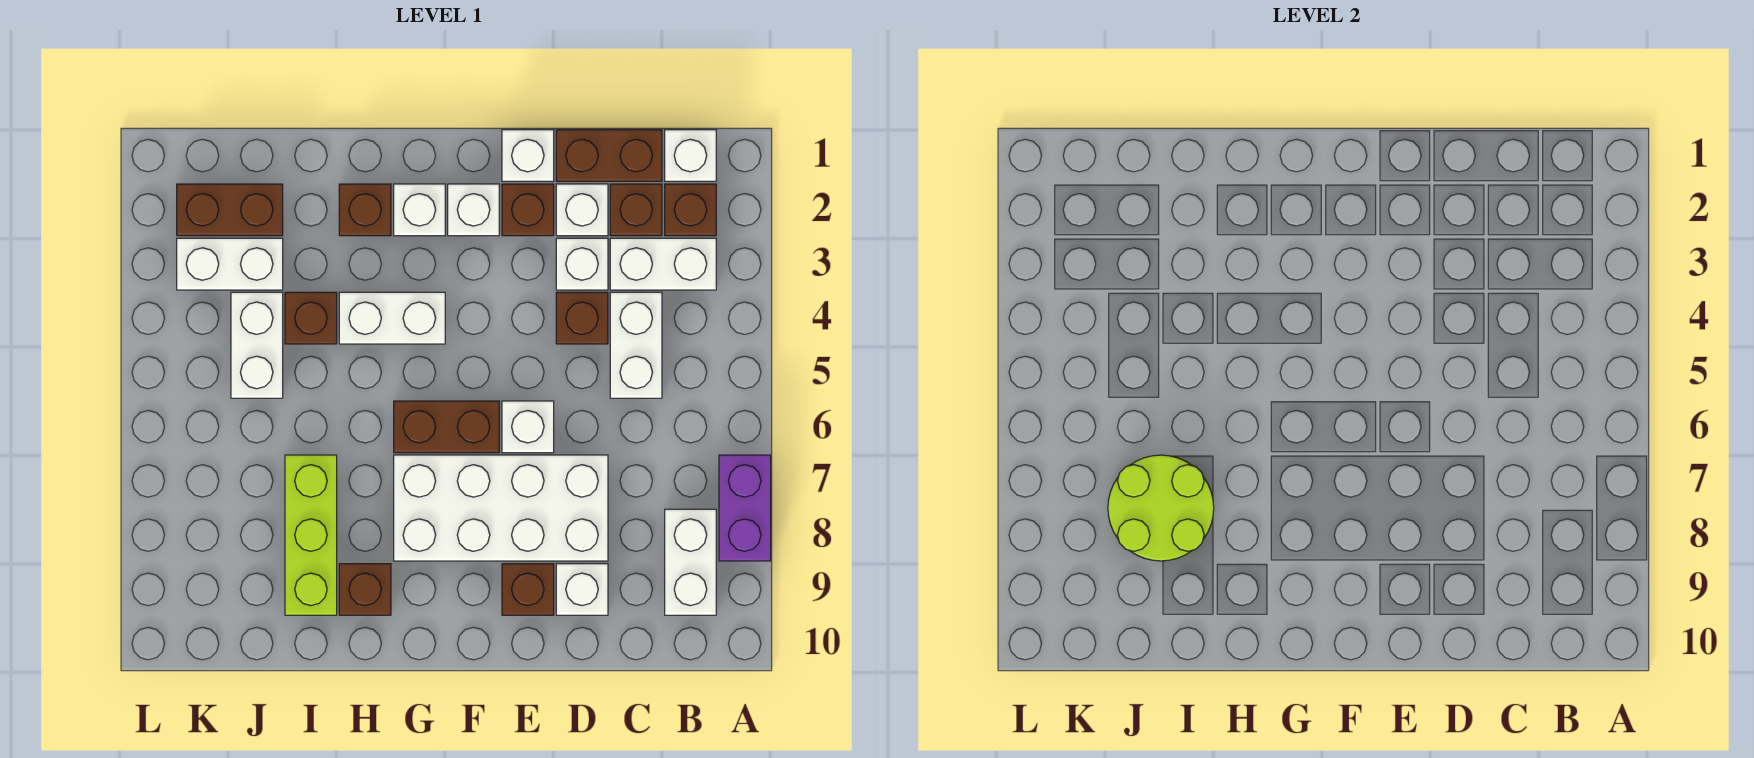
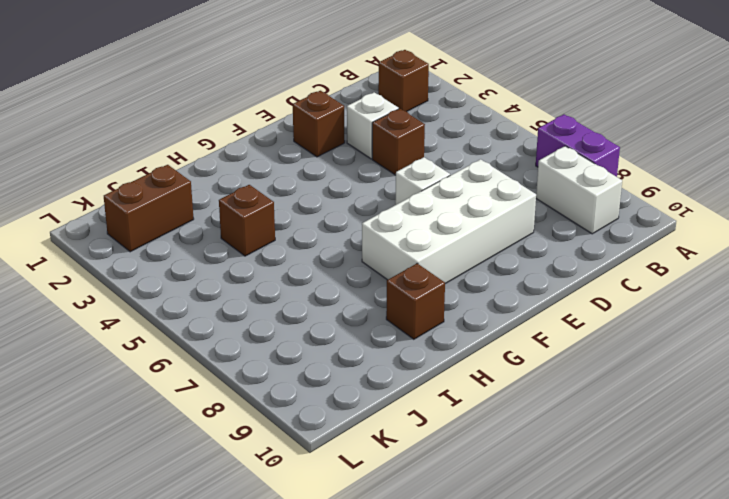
none -> white 1x1 brick [665,130,716,181]
none -> white 1x2 brick [610,238,716,290]
none -> brown 1x2 brick [556,130,662,181]

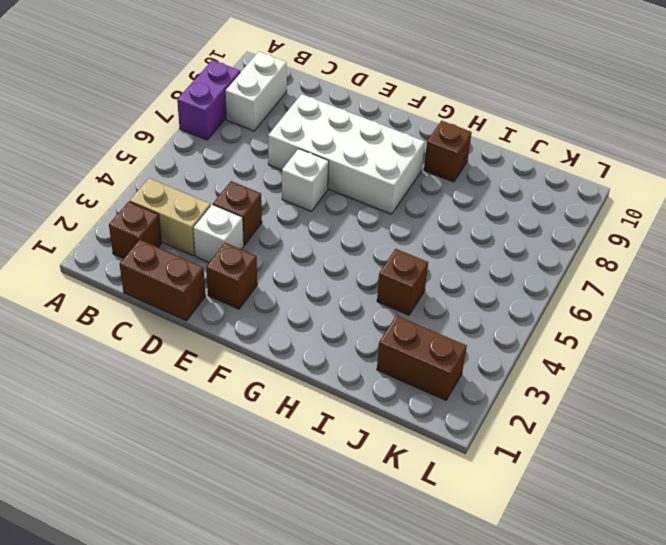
tan 1x2 brick [130,178,211,256] -> white 1x2 brick [610,238,716,290]
none -> white 1x1 brick [665,130,716,181]
none -> brown 1x1 brick [610,184,662,236]
none -> white 1x2 brick [610,292,662,398]

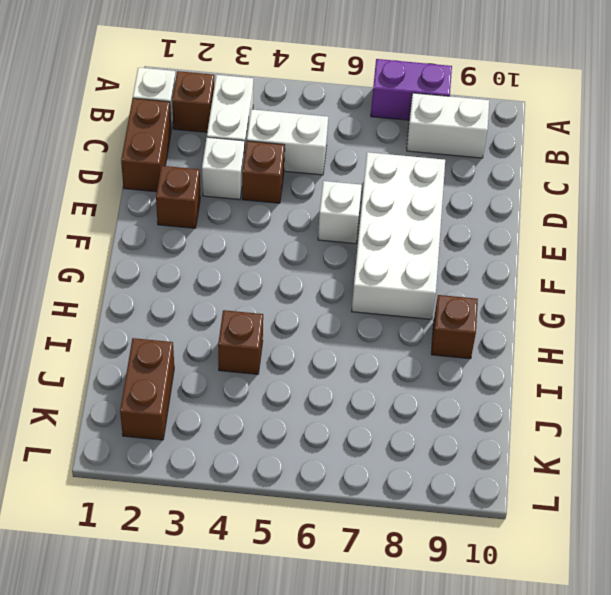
none -> brown 1x1 brick [610,184,662,236]
none -> white 1x1 brick [556,184,608,236]
none -> white 1x1 brick [556,564,608,615]

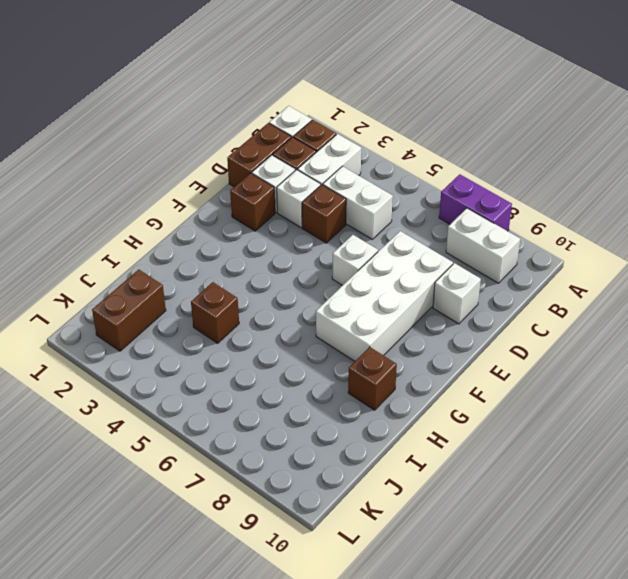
none -> white 1x1 brick [502,130,554,181]
none -> brown 1x1 brick [502,564,554,615]
none -> white 1x1 brick [448,184,499,236]

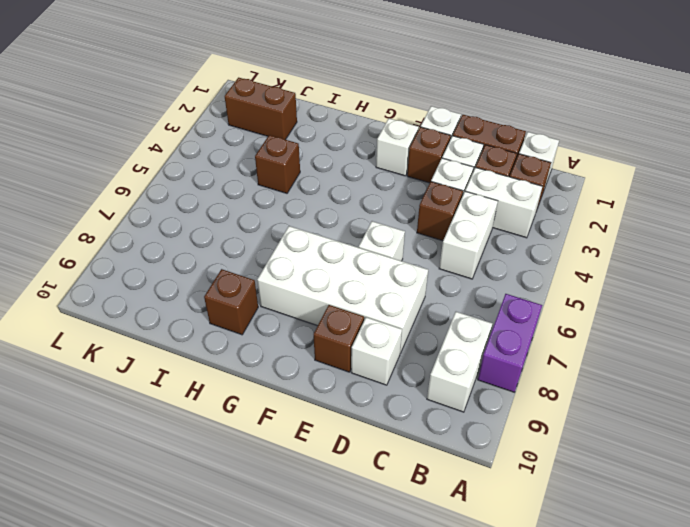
none -> brown 1x2 brick [394,401,499,453]
none -> white 1x1 brick [394,184,445,236]
none -> white 1x2 brick [339,292,445,344]

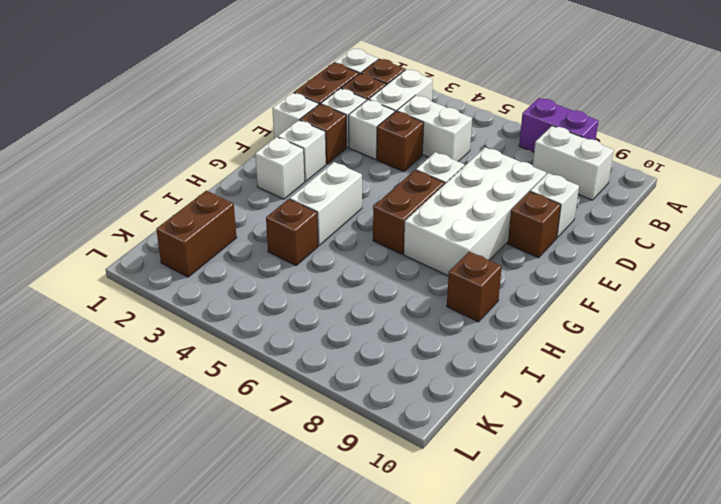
none -> brown 1x1 brick [339,184,391,236]
none -> lime 1x3 brick [285,455,337,615]
none -> white 1x2 brick [177,238,283,290]

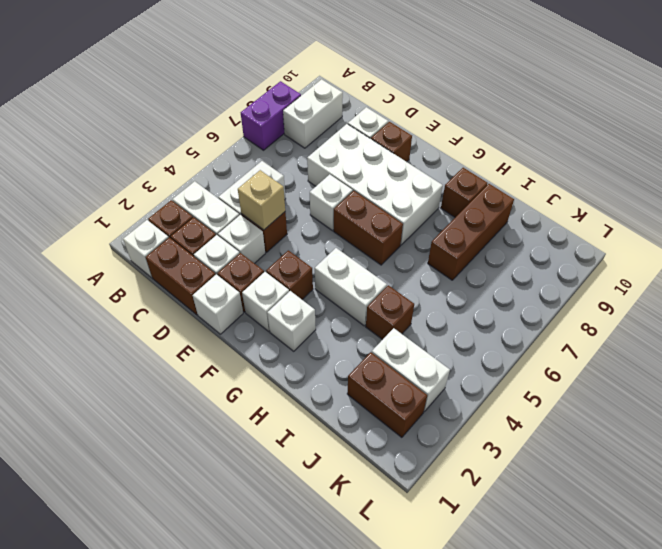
tan 1x1 brick [238,170,285,230] -> none
brown 1x1 brick [266,250,313,299] -> brown 1x1 brick moved to [339,184,391,236]
brown 1x3 brick [428,184,514,280] -> lime 1x3 brick [285,455,337,615]
none -> white 1x2 brick [231,292,283,398]
none -> lime 2x2 round brick [1108,455,1214,561]

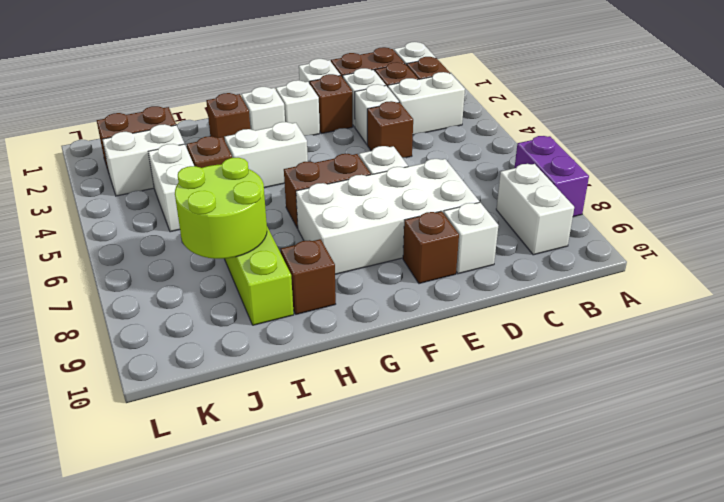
none -> white 1x2 brick [610,292,662,398]

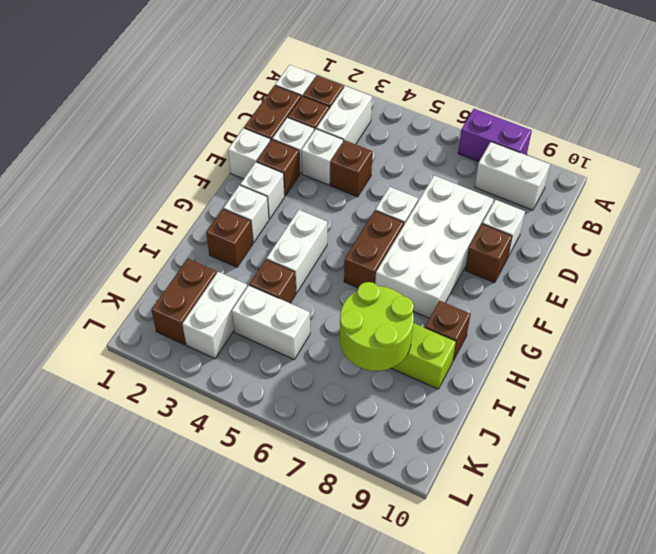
none -> white 1x2 brick [610,292,662,398]

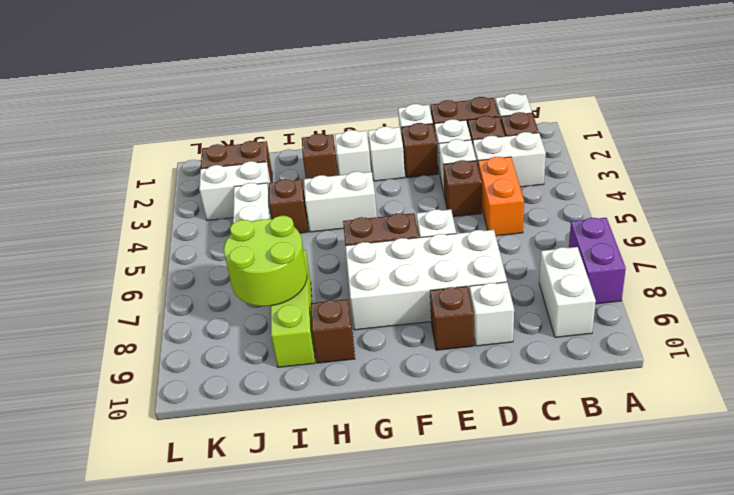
orange 1x2 brick [478,157,524,236] -> white 1x2 brick [610,292,662,398]

